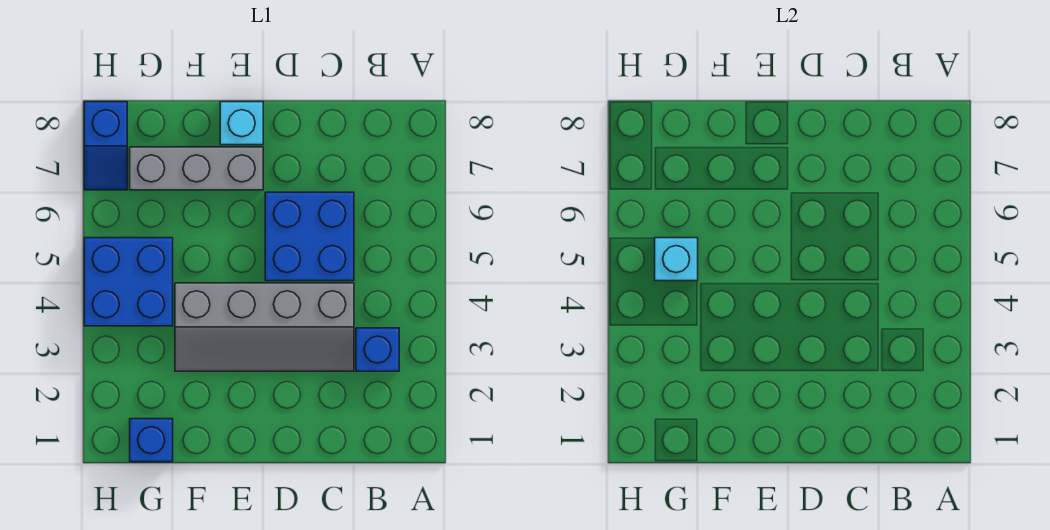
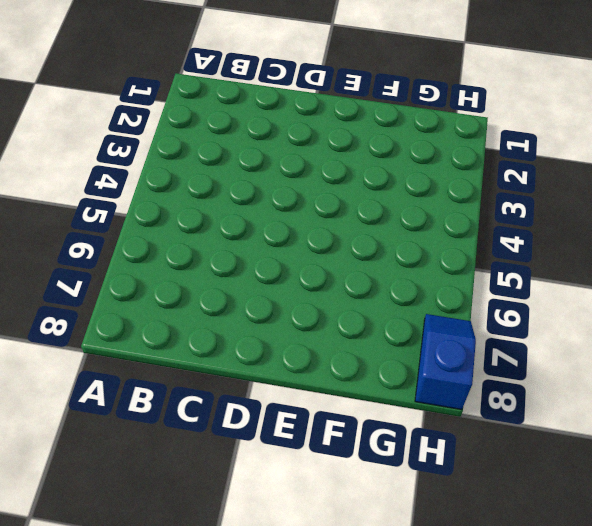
none -> blue 1x1 brick [356,328,399,371]
none -> grey 2x4 slope [175,283,354,371]

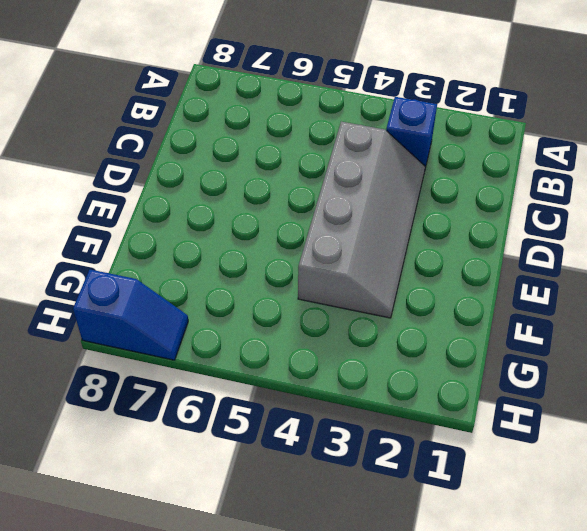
none -> blue 2x2 brick [265,192,354,281]
none -> grey 1x3 brick [130,147,263,190]

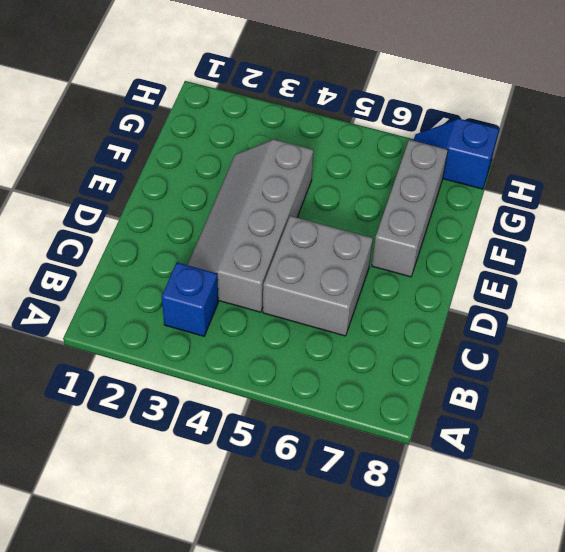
grey 2x2 brick [263,216,373,336] -> blue 2x2 brick [265,192,354,281]
none -> cyan 1x1 brick [220,102,263,145]
none -> blue 1x1 brick [130,419,173,462]

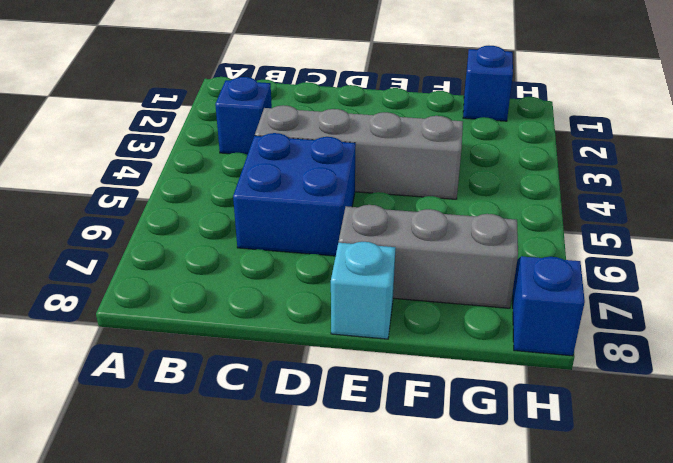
none -> blue 2x2 brick [84,238,173,326]
none -> cyan 1x1 brick [655,238,698,281]

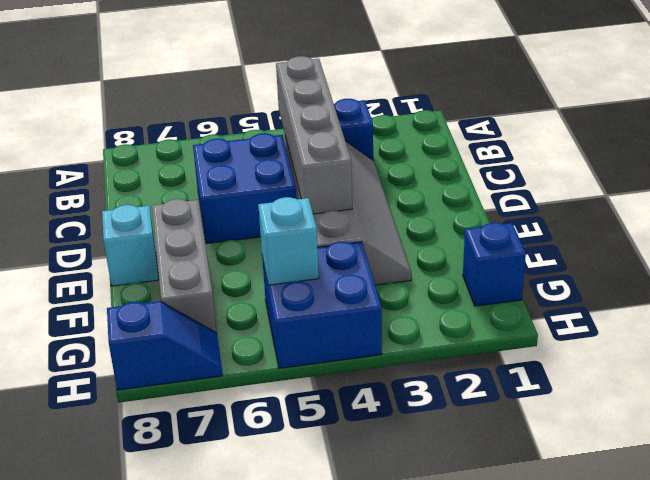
grey 1x4 brick [276,56,352,214] -> none

